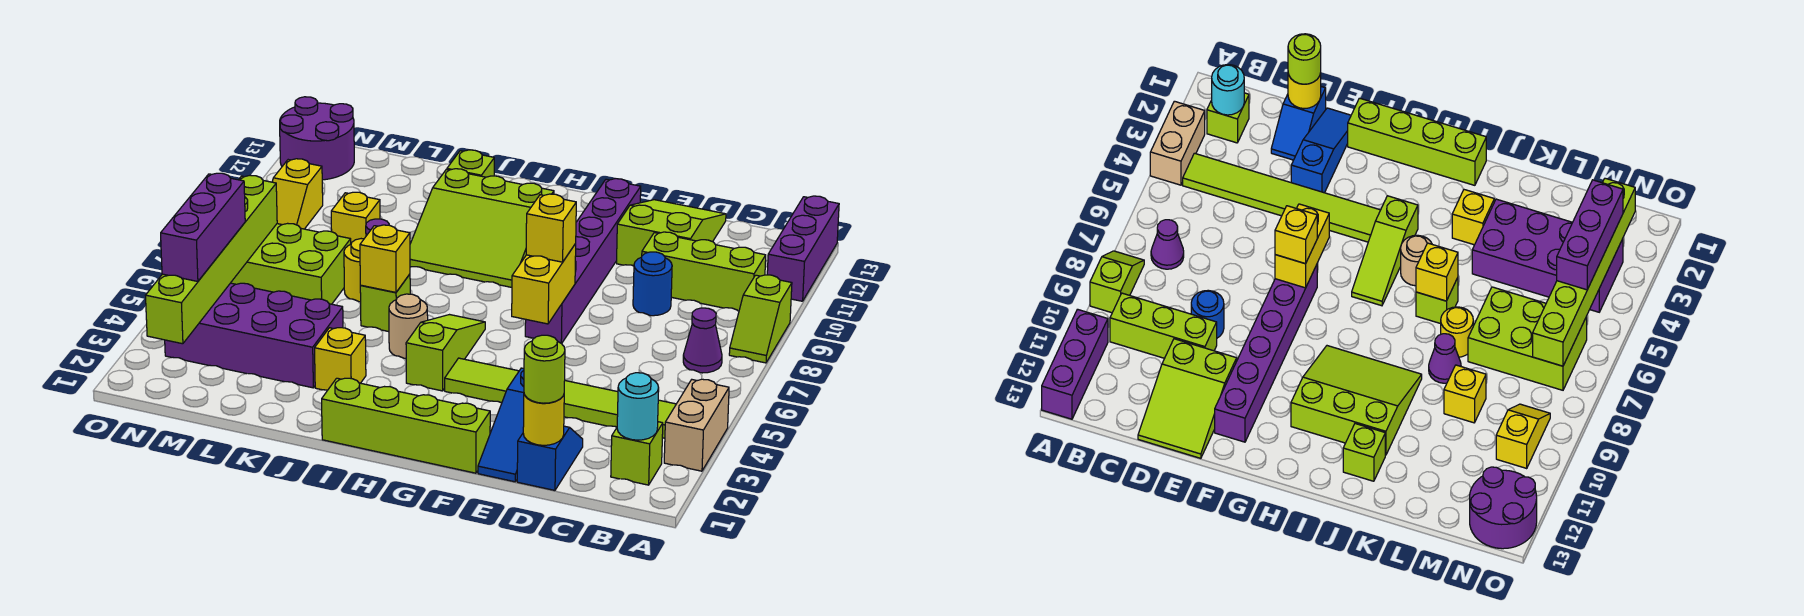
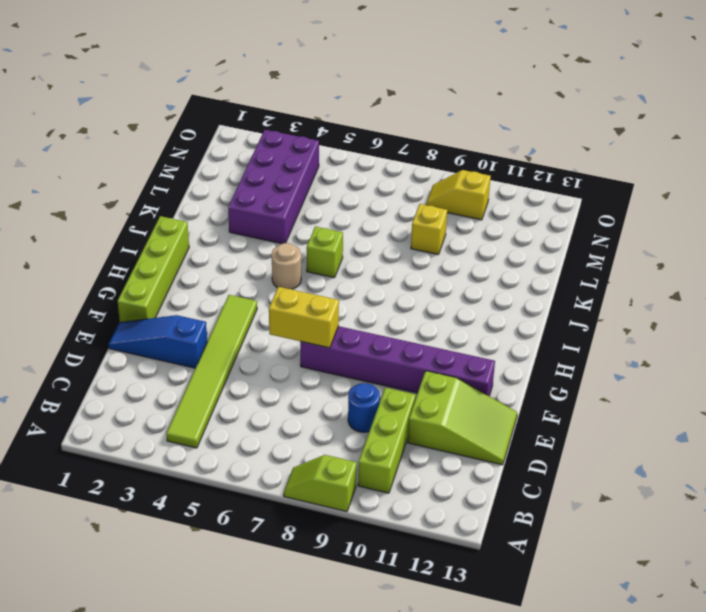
none -> tan 1x2 brick [664,379,729,471]
none -> purple 1x3 brick [767,196,839,301]
none -> lime 1x1 brick [611,422,663,485]
none -> purple 1x1 cone [683,308,722,373]

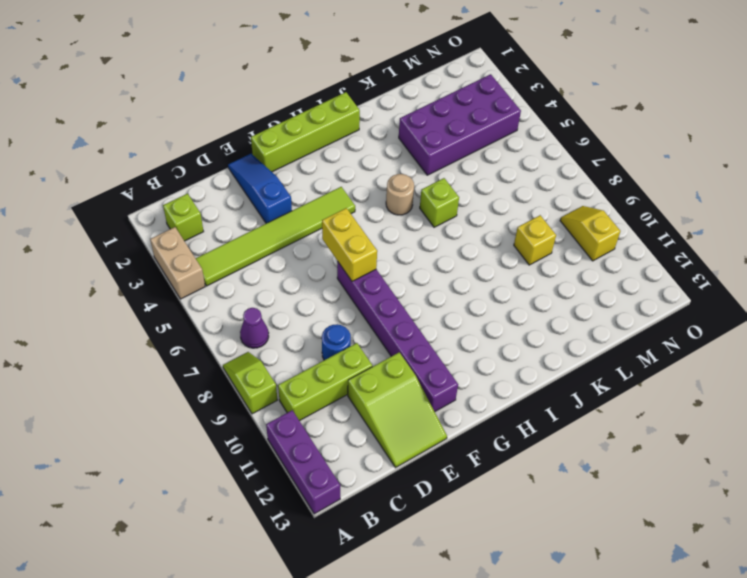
none -> blue 1x2 slope [517,426,583,490]
none -> lime 1x3 slope [406,315,485,391]
none -> lime 3x3 slope [410,169,554,287]
none -> yellow 1x1 brick [315,328,366,390]

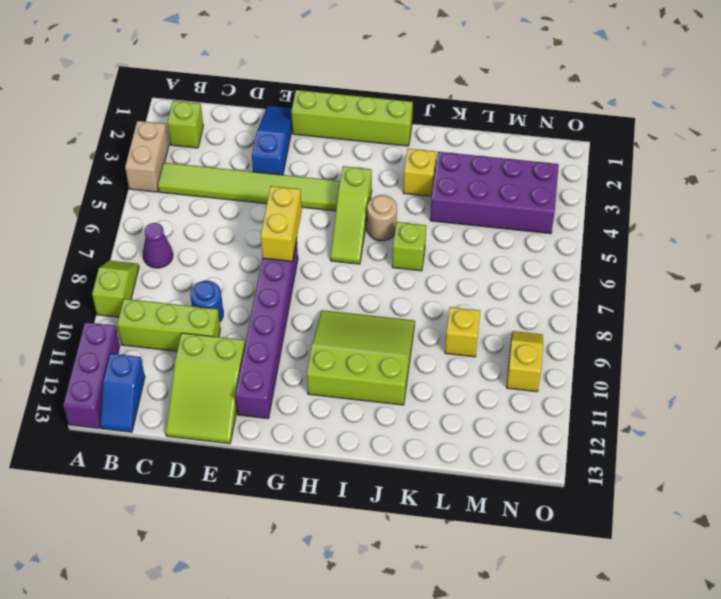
blue 1x2 slope [100,353,145,432] -> blue 1x2 slope moved to [517,426,583,490]
none -> lime 1x1 brick [447,150,494,177]
none -> yellow 1x1 round brick [344,239,364,302]
none -> purple 1x1 cone [1429,334,1461,383]
none -> lime 2x3 brick [231,223,351,304]

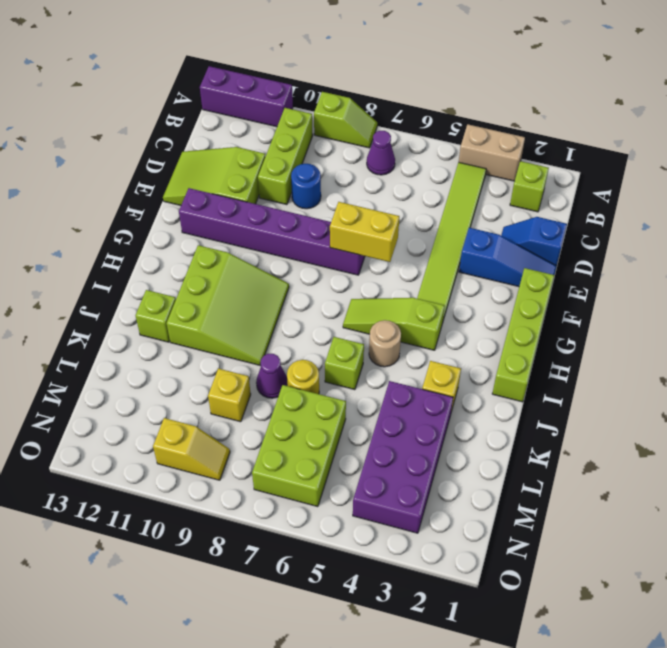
none -> purple 2x2 round brick [280,97,354,180]
none -> cyan 1x1 round brick [617,373,659,440]
none -> yellow 1x1 round brick [523,395,564,445]
none -> yellow 1x1 brick [360,225,410,292]

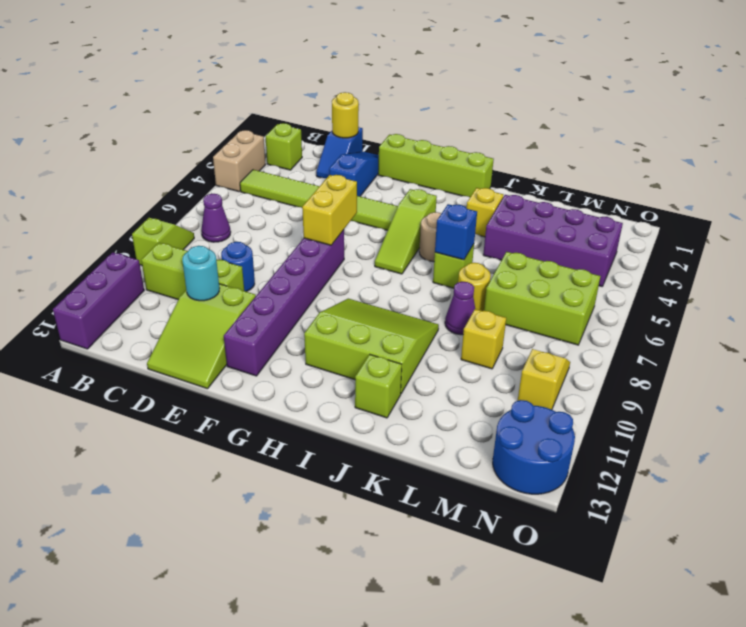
cyan 1x1 round brick [182,246,220,301] -> cyan 1x1 round brick moved to [617,373,659,440]
blue 1x1 brick [435,204,477,260] -> yellow 1x1 brick [360,225,410,292]
blue 2x2 round brick [493,400,575,494] -> purple 2x2 round brick [280,97,354,180]
none -> lime 1x6 brick [146,175,277,344]
none -> lime 1x1 round brick [524,335,565,403]
none -> yellow 1x1 brick [526,194,576,262]
none -> purple 1x3 brick [161,173,245,281]

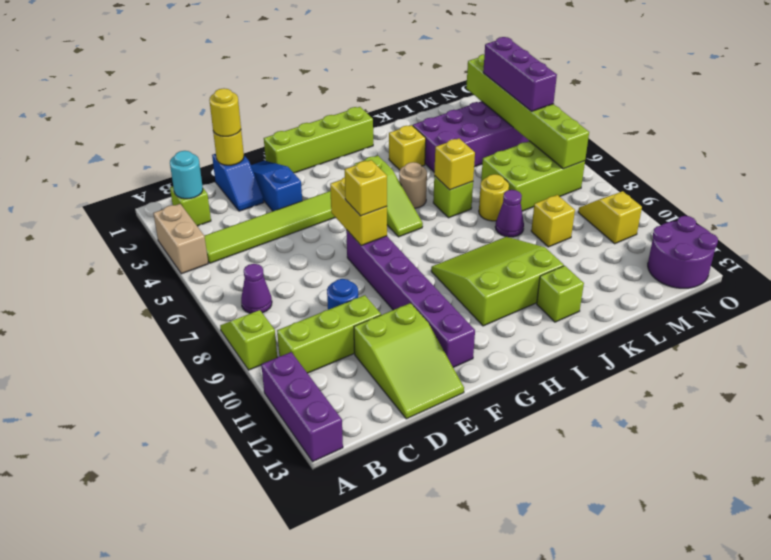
yellow 1x1 round brick [209,88,241,136] -> lime 1x1 round brick [524,335,565,403]

